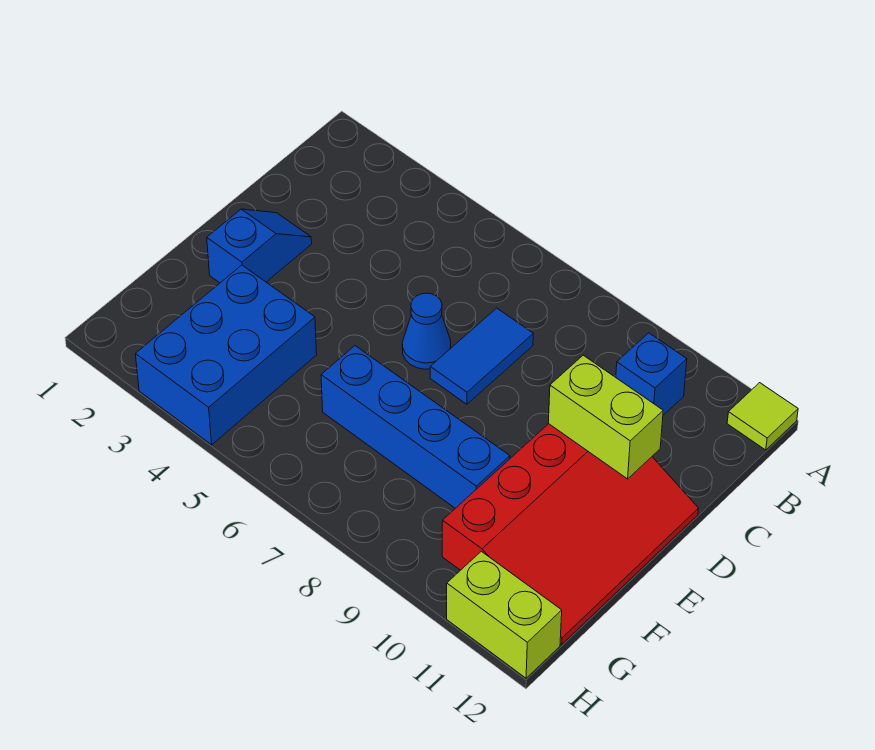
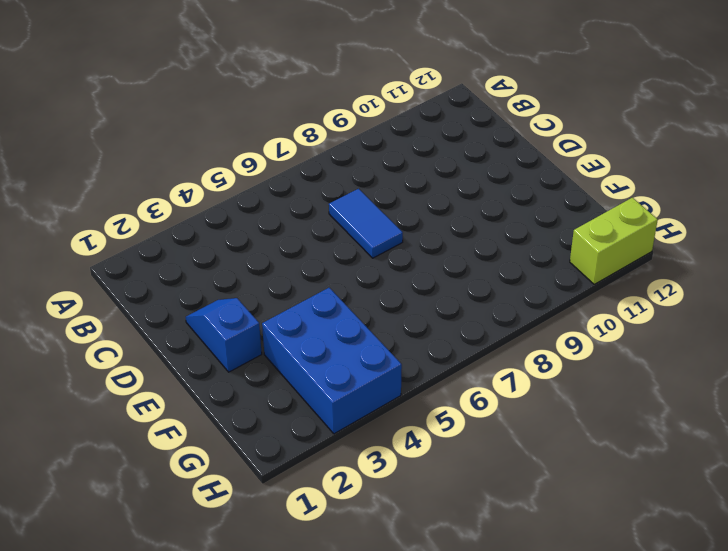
none -> lime 1x1 tile [727,383,798,450]
none -> blue 1x1 brick [616,333,687,415]

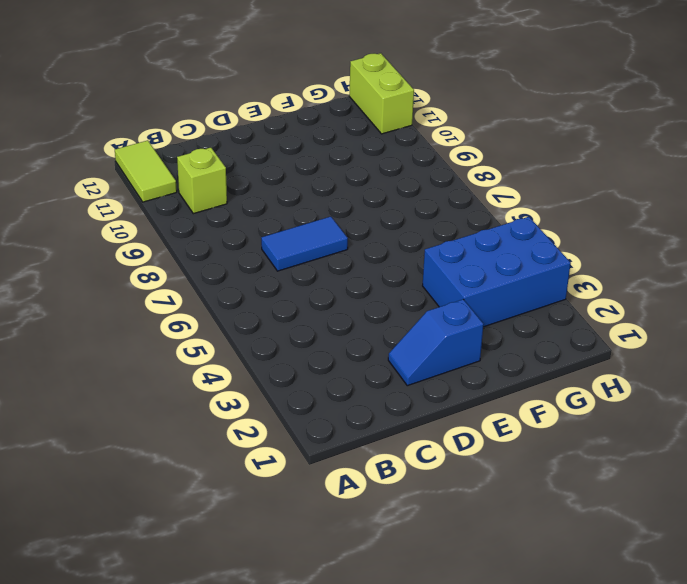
lime 1x2 tile [115,140,177,202] -> lime 1x1 tile [727,383,798,450]
lime 1x1 brick [177,147,227,214] -> blue 1x1 brick [616,333,687,415]
none -> blue 1x1 cone [402,293,451,369]
none -> red 3x4 slope [442,424,699,644]

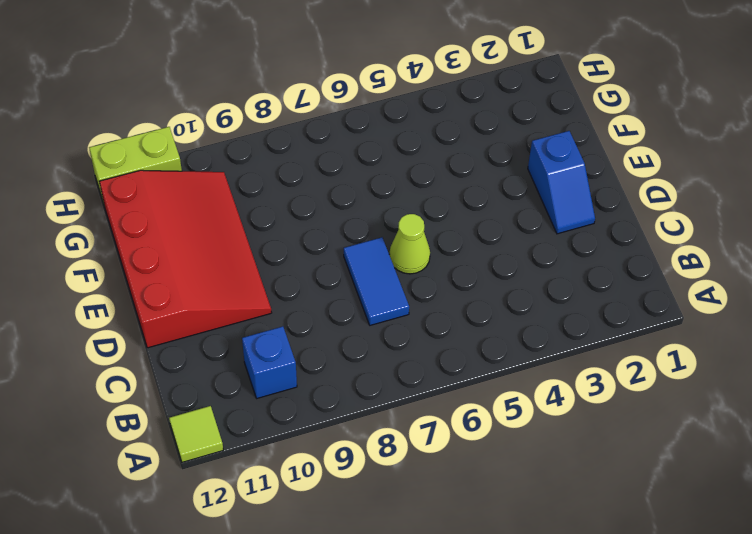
lime 1x1 cone [389,214,430,274] -> blue 1x1 cone [402,293,451,369]
red 3x4 slope [99,170,272,348] -> red 3x4 slope turned to [442,424,699,644]
none -> blue 2x3 brick [135,265,317,445]
none -> blue 1x4 brick [321,346,510,508]

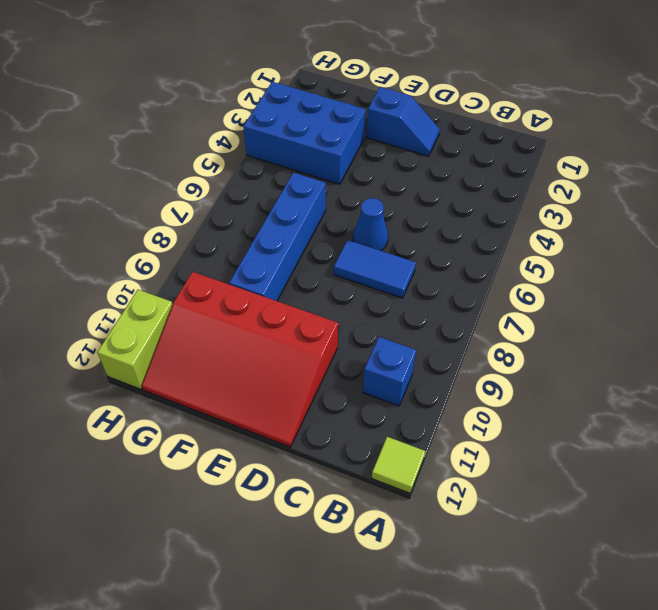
none -> lime 1x2 brick [548,355,663,479]

